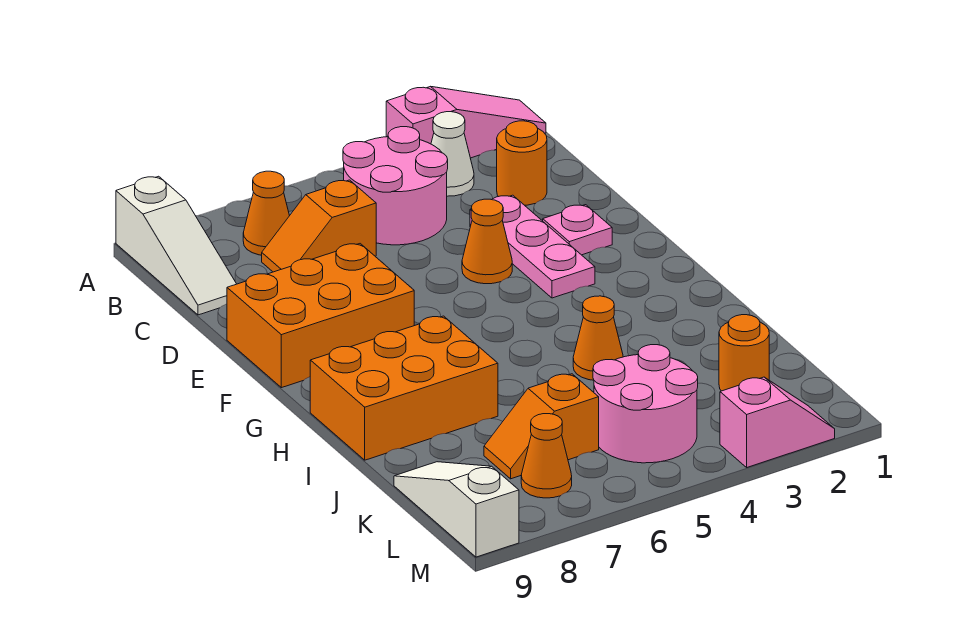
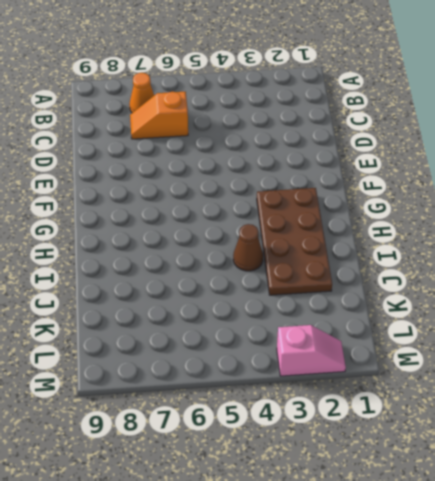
brown 2x4 plate [257,188,332,295] -> none
brown 1x1 cone [233,224,263,271] -> orange 1x1 cone [573,296,623,380]
none -> pink 1x3 slope [386,86,546,158]
none -> white 1x3 slope [116,176,236,315]
none -> white 1x1 cone [431,112,474,196]

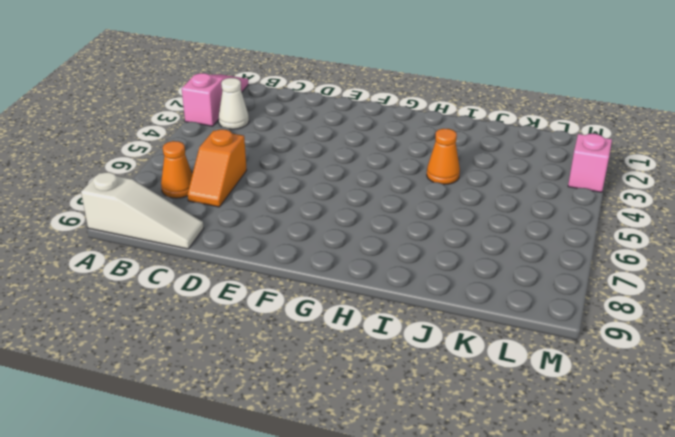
none -> pink 2x2 round brick [343,127,448,245]
none -> orange 1x1 round brick [497,121,547,205]
none -> pink 1x3 plate [470,195,595,298]

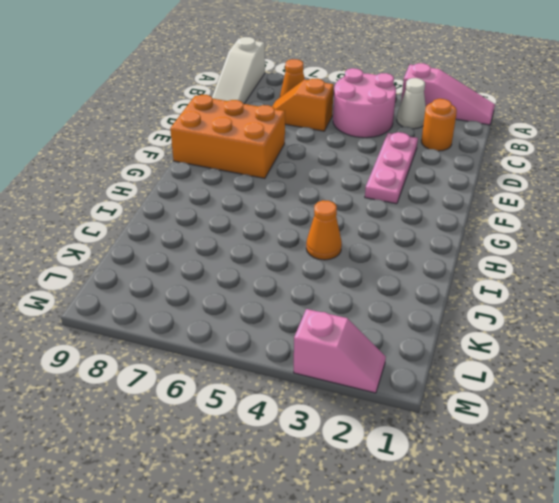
none -> pink 1x1 plate [543,205,612,255]
none -> orange 1x1 cone [462,199,512,284]
none -> orange 2x3 brick [310,316,498,460]

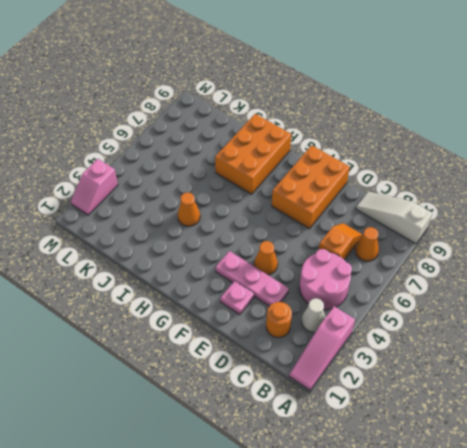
none -> orange 1x1 round brick [719,315,769,391]
none -> pink 2x2 round brick [593,345,698,463]
none -> orange 1x2 slope [484,374,599,479]

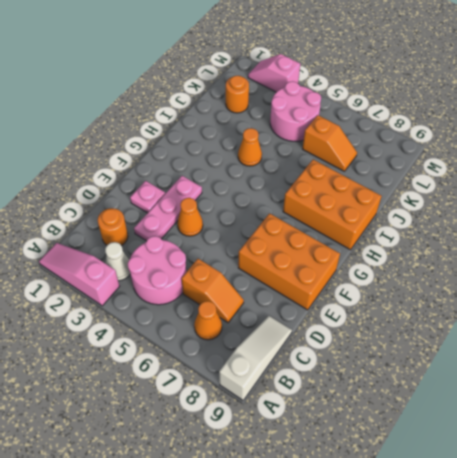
none -> white 1x3 slope [394,462,519,557]
none -> orange 1x1 cone [521,414,572,498]

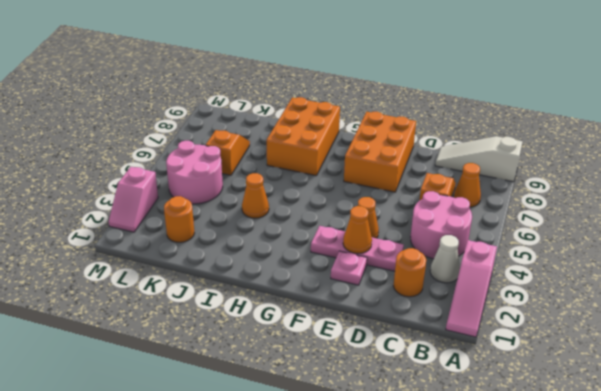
orange 1x1 cone [343,206,372,253] -> orange 1x1 cone moved to [521,414,572,498]
none -> white 1x3 slope [394,462,519,557]

